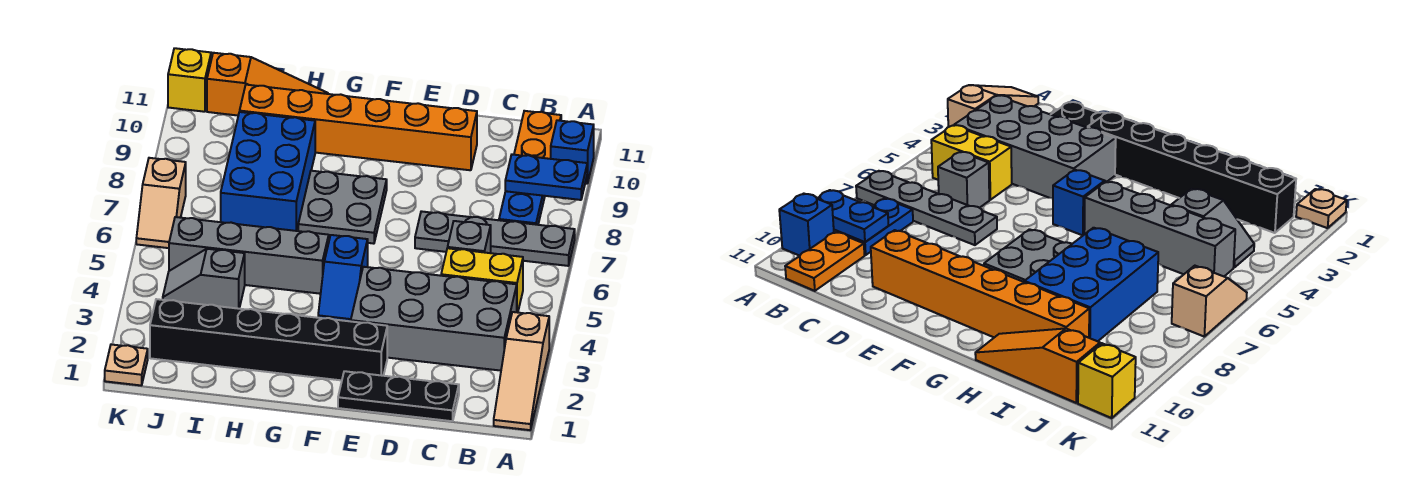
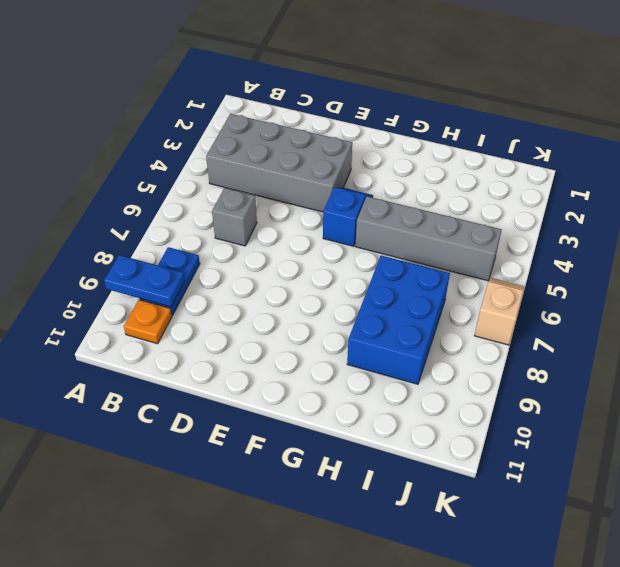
orange 1x1 plate [124,300,172,344] -> orange 1x2 plate [514,111,561,159]
none -> tan 1x3 slope [494,312,549,430]
none -> grey 1x4 plate [415,211,575,266]
none -> blue 1x1 brick [551,120,594,184]

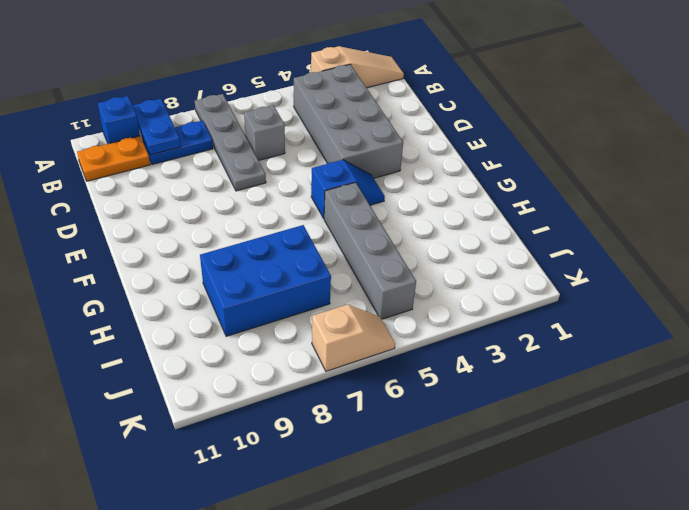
none -> yellow 1x2 brick [441,248,523,313]
none -> black 1x3 plate [338,371,459,421]
none -> orange 1x6 brick [240,85,477,170]

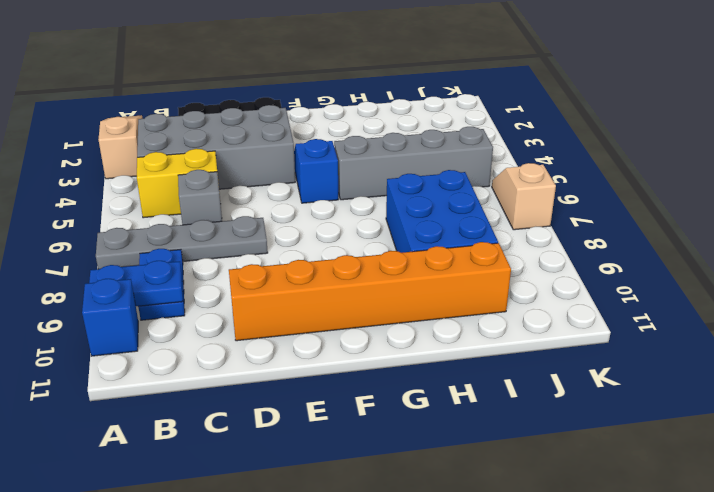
none -> orange 1x2 plate [514,111,561,159]
none -> black 1x6 brick [150,299,387,380]
none -> grey 2x2 plate [298,171,387,244]

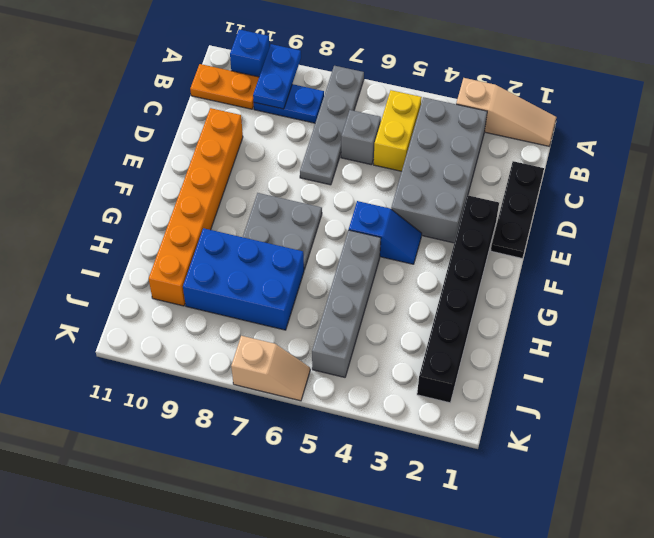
none -> orange 1x3 slope [207,53,328,115]
none -> grey 1x2 slope [163,249,245,309]
none -> tan 1x1 plate [105,345,148,385]

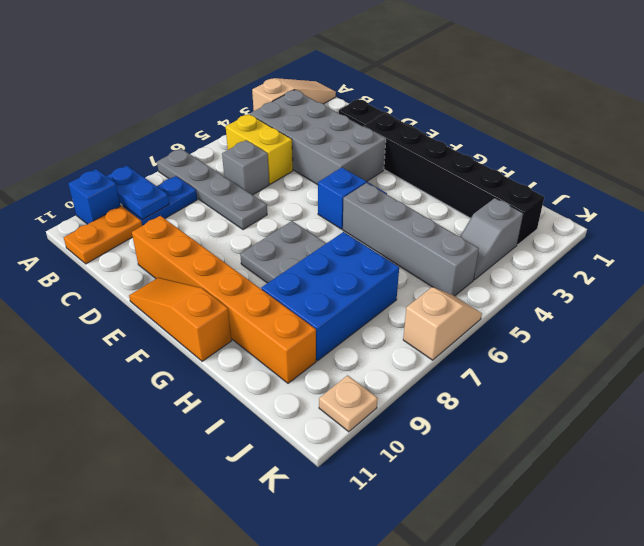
orange 1x3 slope [129,278,232,361] -> orange 1x3 slope moved to [207,53,328,115]
grey 1x2 slope [460,198,523,280] -> grey 1x2 slope turned to [163,249,245,309]
tan 1x1 plate [319,375,378,432] -> tan 1x1 plate moved to [105,345,148,385]
none -> yellow 1x1 brick [168,48,211,112]

